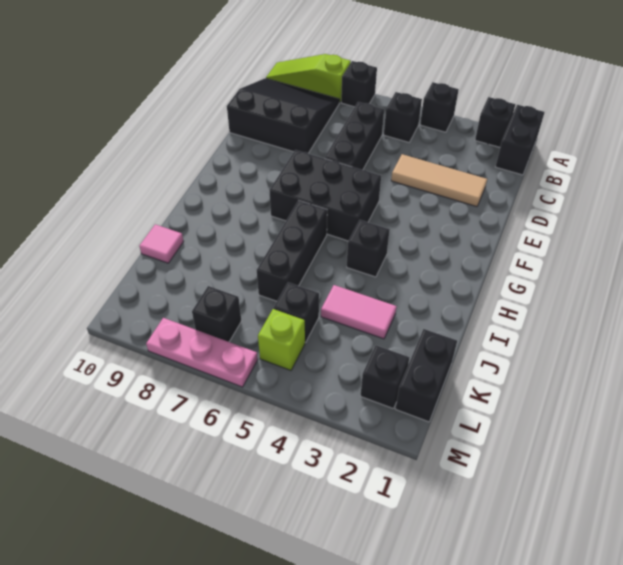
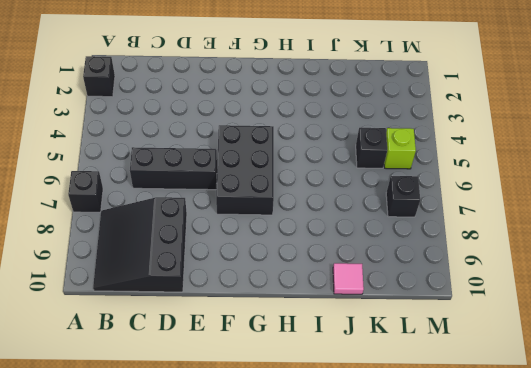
none -> black 1x2 brick [495,105,545,175]
none -> black 1x1 brick [420,82,459,132]
none -> lime 1x3 slope [266,54,351,103]

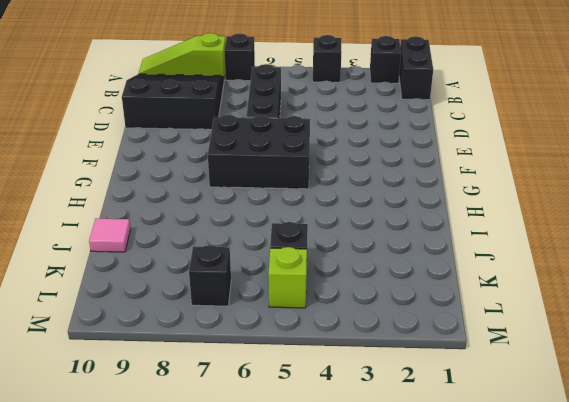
none -> black 1x1 brick [384,92,422,142]
none -> tan 1x3 tile [391,154,487,207]
none -> black 1x1 brick [347,220,390,277]

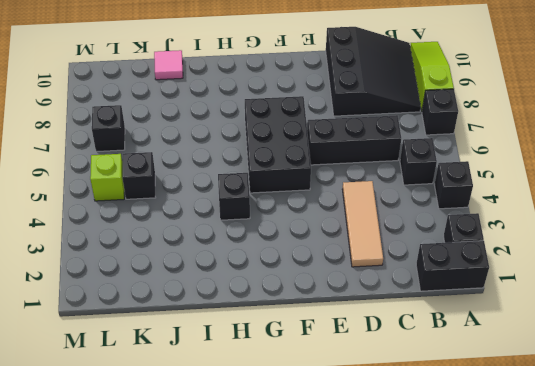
none -> black 1x3 brick [257,201,327,301]
none -> pink 1x2 tile [321,285,397,339]
none -> black 1x2 brick [396,329,457,422]

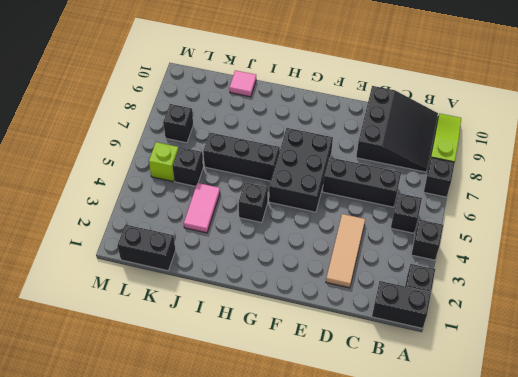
none -> black 1x1 brick [361,345,409,409]
none -> pink 1x3 plate [146,318,258,387]

